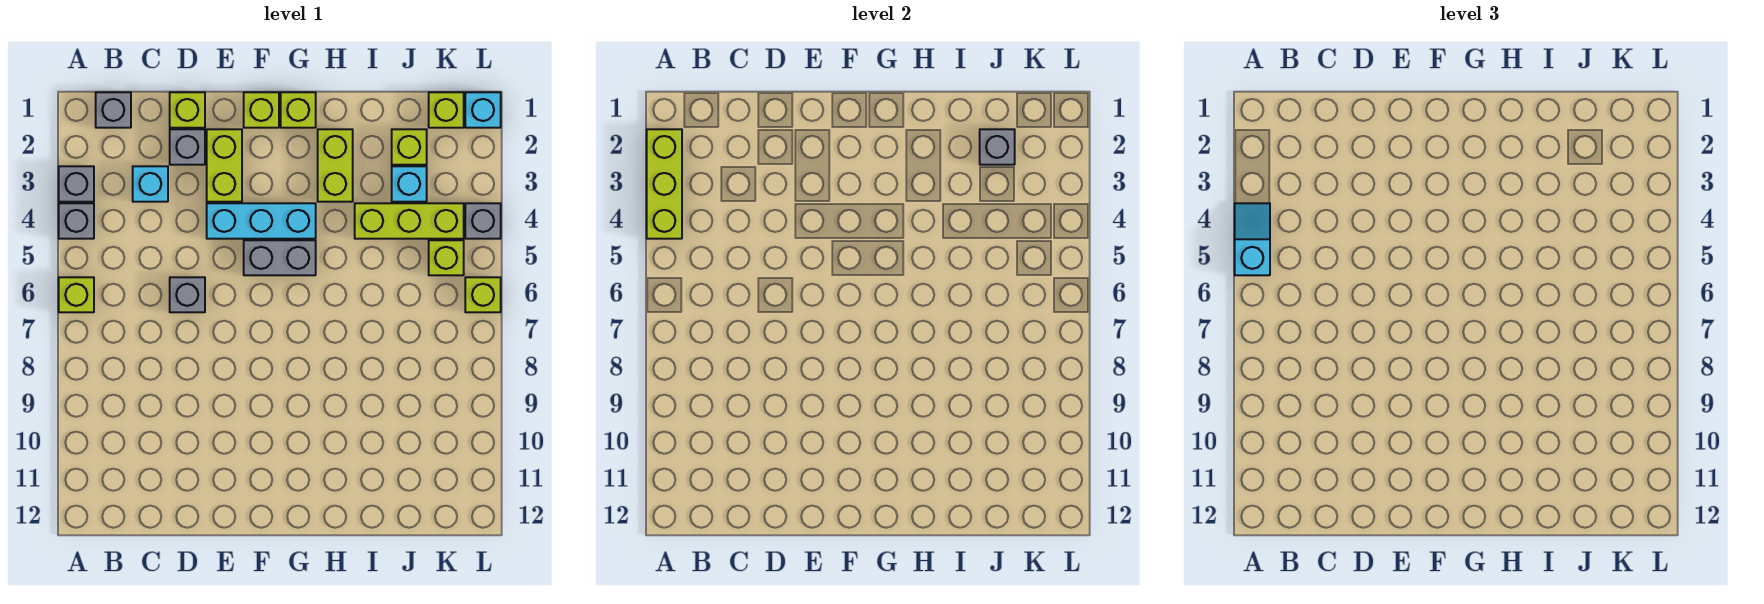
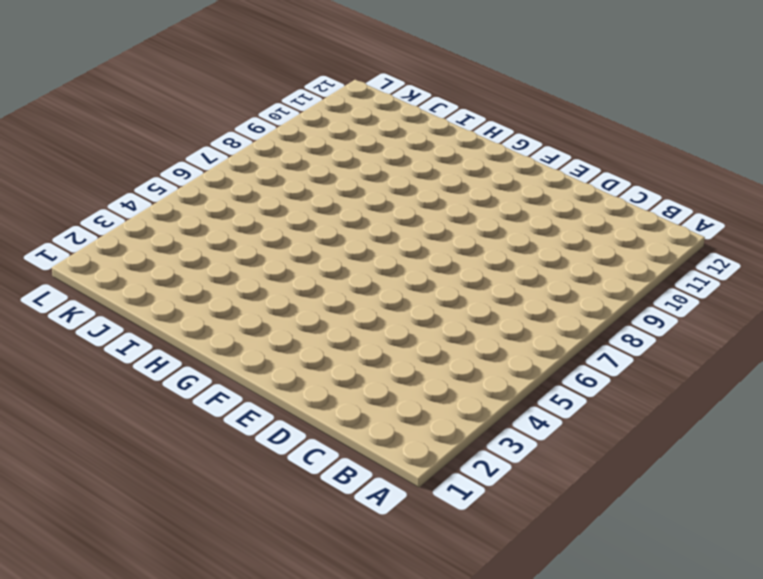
none -> grey 1x1 brick [59,166,94,202]
none -> grey 1x1 brick [59,203,94,239]
none -> lime 1x1 brick [59,277,94,312]

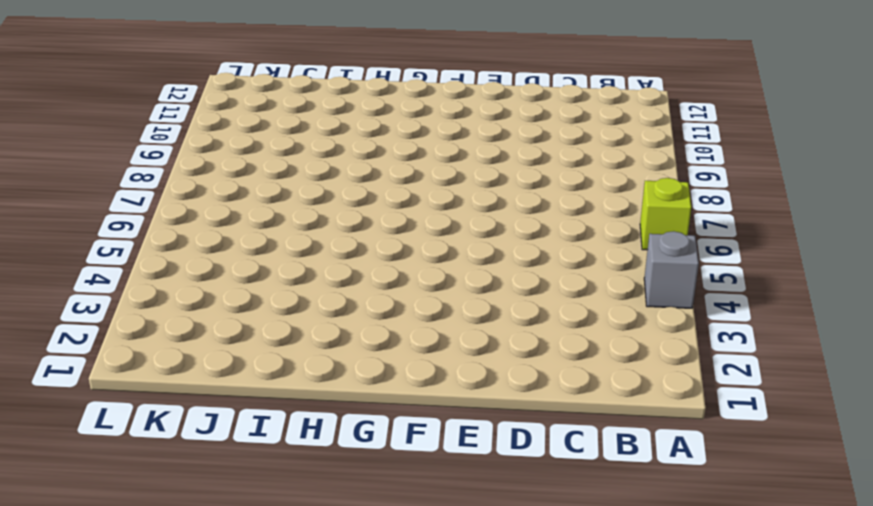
none -> grey 1x1 brick [59,166,94,202]
none -> grey 1x1 brick [96,92,131,128]
none -> cyan 1x1 brick [133,166,168,202]

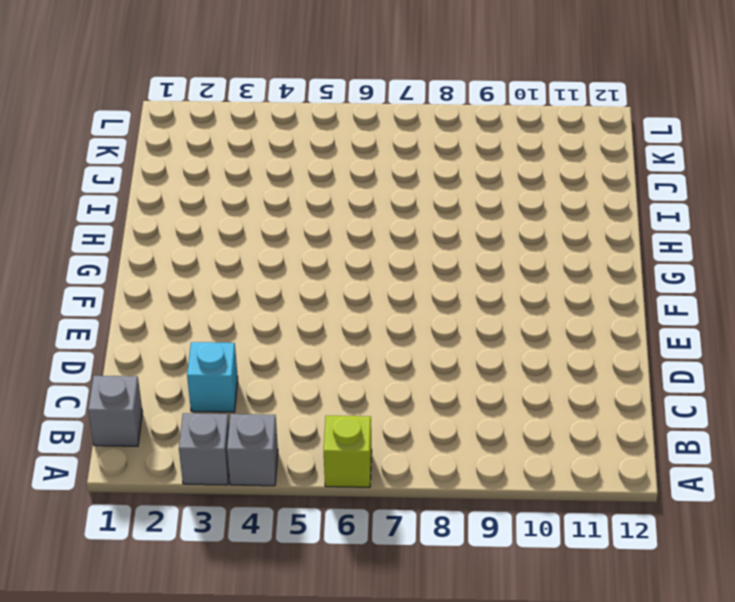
none -> lime 1x1 brick [170,92,205,128]
none -> grey 1x1 brick [170,129,205,165]
none -> grey 1x1 brick [170,277,205,312]

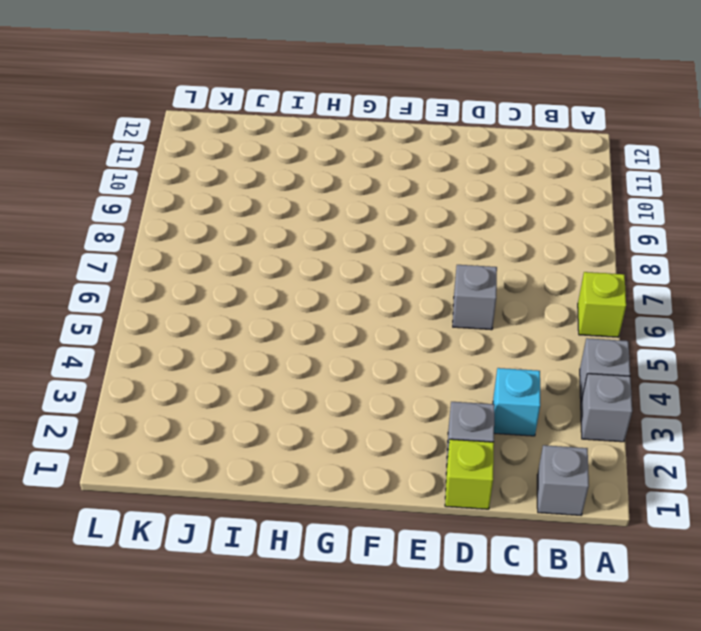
none -> lime 1x2 brick [207,129,242,202]
none -> cyan 1x3 brick [207,203,316,239]
none -> lime 1x1 brick [244,92,279,128]

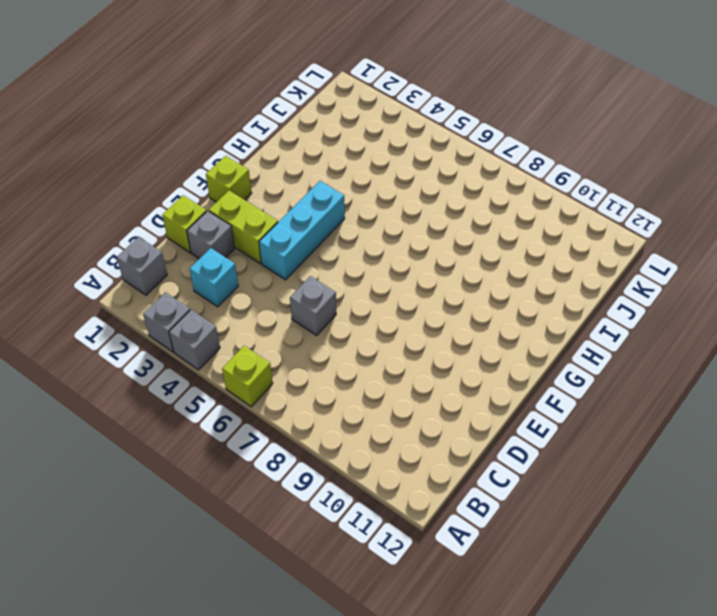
none -> grey 1x2 brick [244,240,316,275]
none -> lime 1x1 brick [281,92,316,128]
none -> lime 1x2 brick [318,129,353,202]

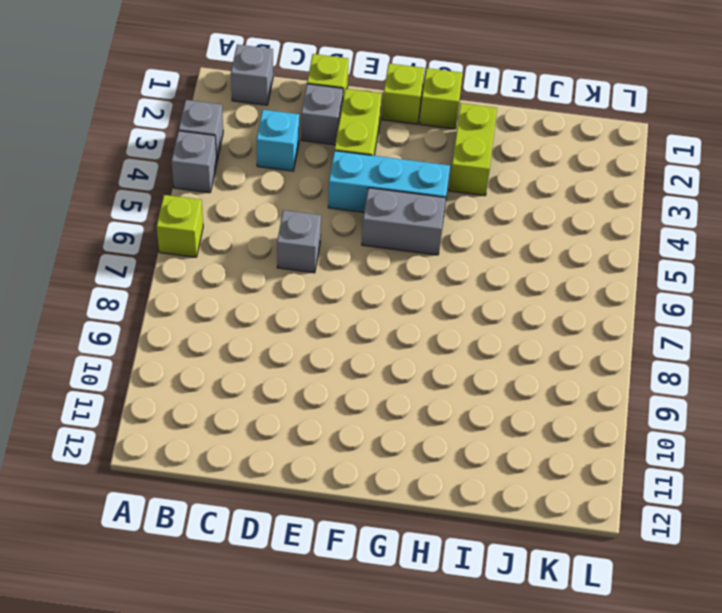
none -> lime 1x3 brick [355,203,464,239]
none -> lime 1x1 brick [392,129,427,165]
none -> cyan 1x1 brick [392,166,427,202]

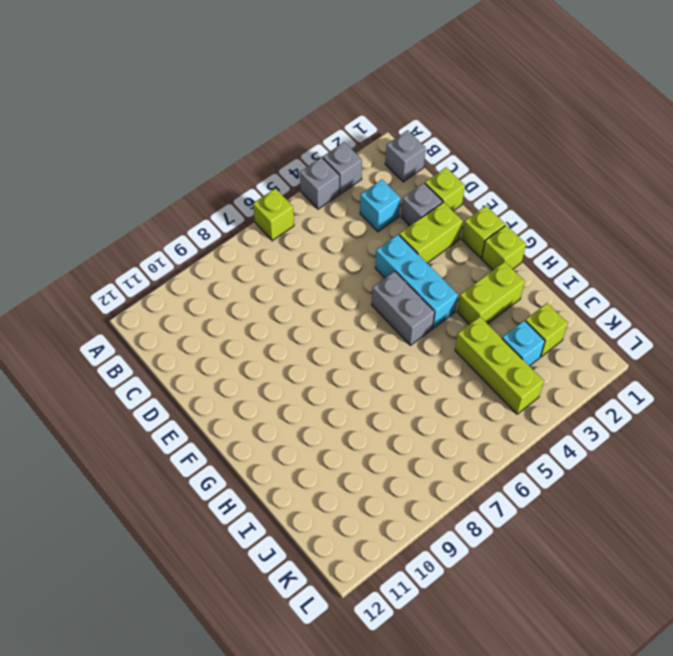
none -> grey 1x1 brick [170,277,205,312]
none -> lime 1x1 brick [429,92,464,128]
none -> lime 1x1 brick [429,240,464,275]

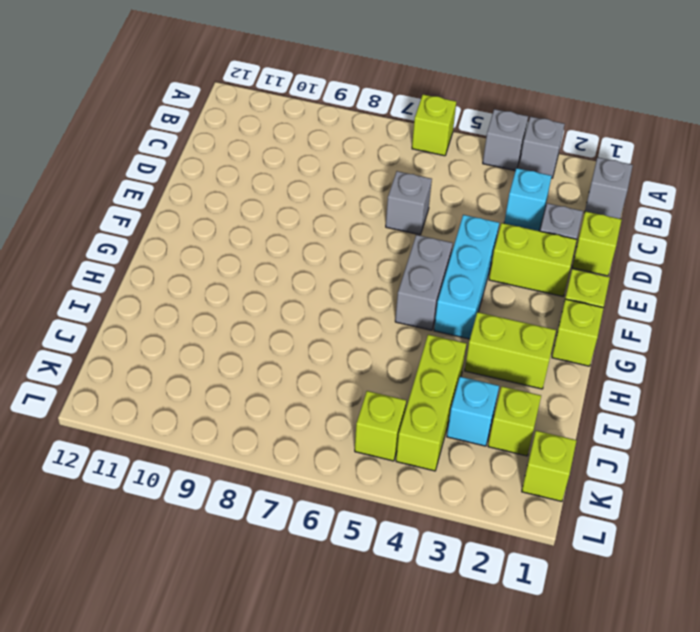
none -> cyan 1x1 brick [465,92,501,128]
none -> grey 1x1 brick [465,203,501,239]
none -> lime 1x1 brick [465,277,501,312]

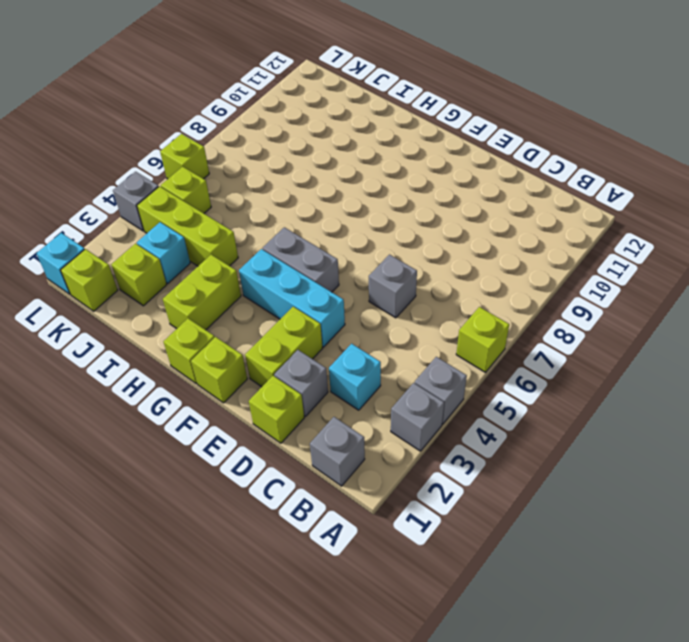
none -> lime 1x3 brick [647,129,682,239]
none -> grey 1x1 brick [980,129,1015,165]
none -> cyan 1x2 slope [1235,203,1270,275]

